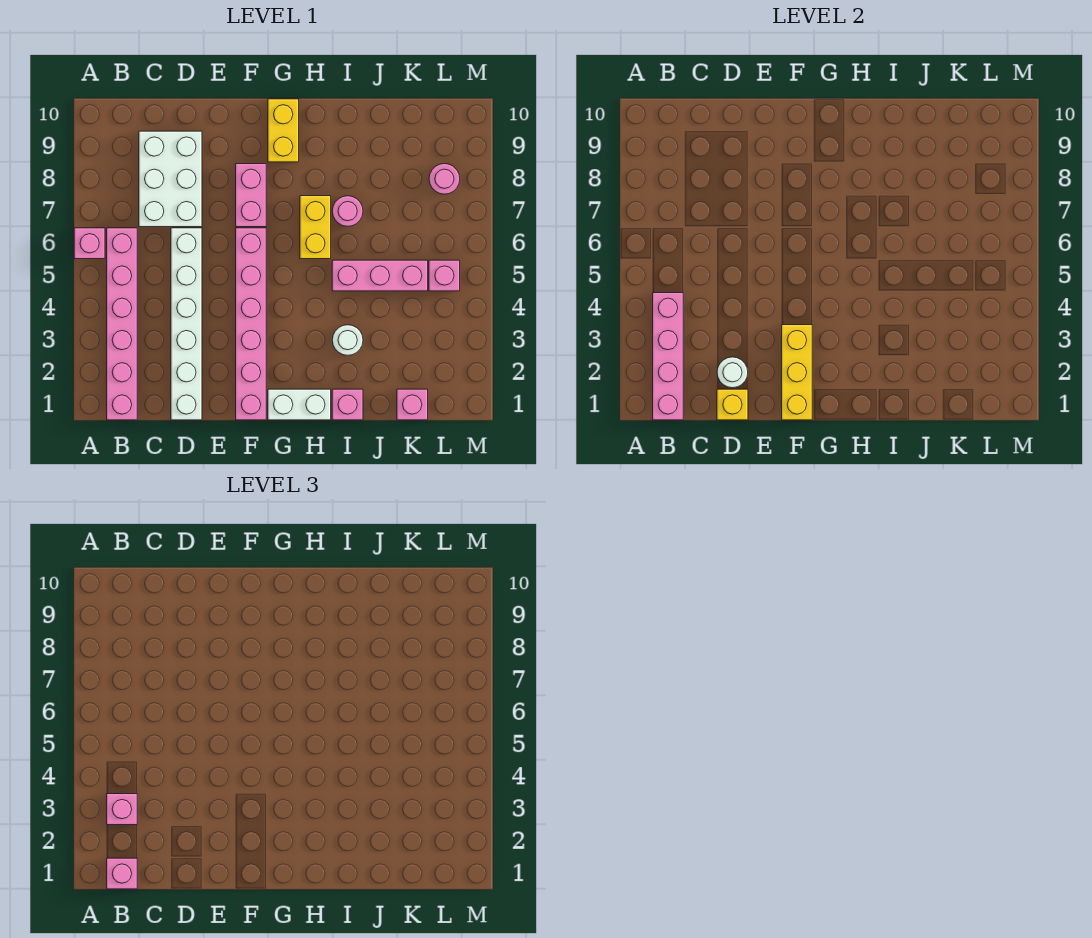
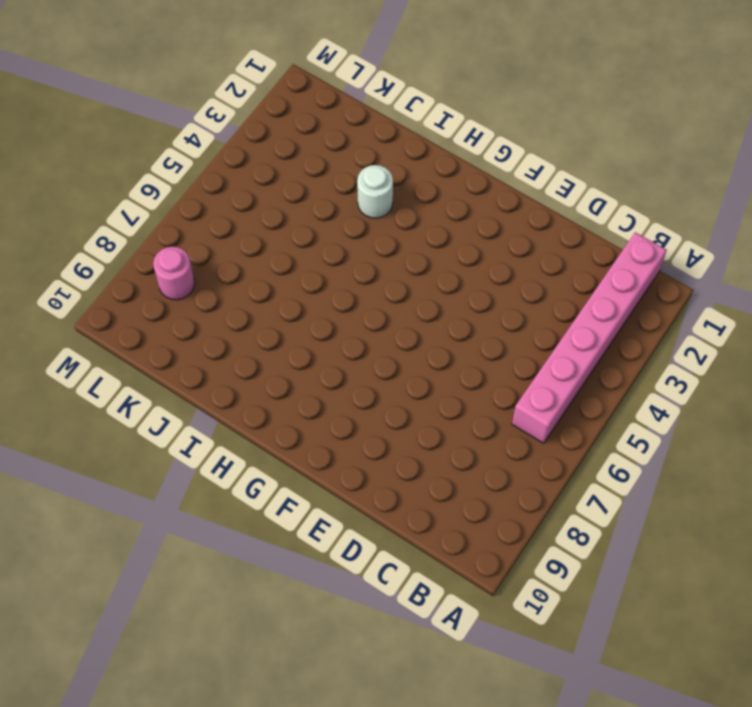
none -> pink 1x1 brick [74,228,105,259]
none -> white 2x3 brick [139,131,202,227]
none -> white 1x6 brick [171,228,202,420]

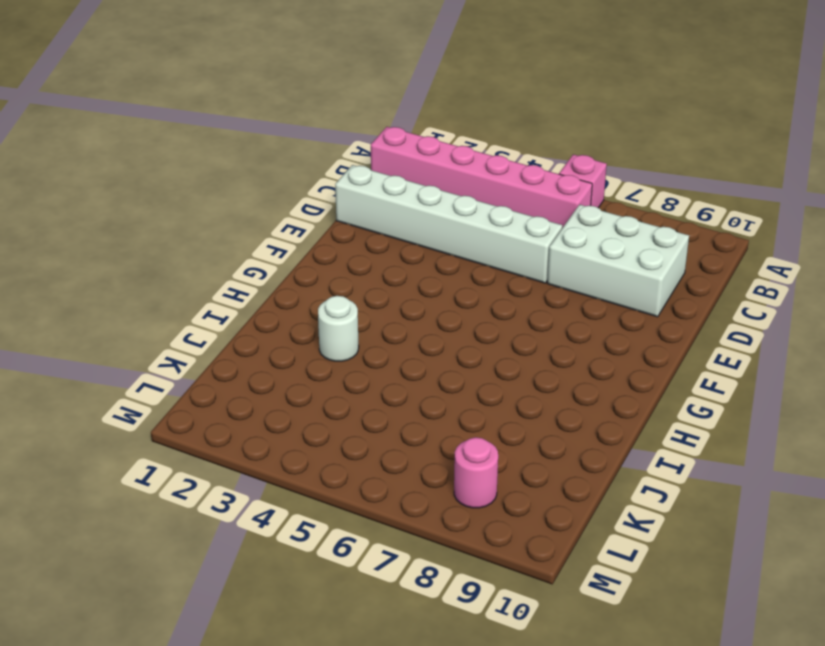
none -> pink 1x6 brick [236,228,266,420]
none -> pink 1x2 brick [236,164,266,227]
none -> white 1x2 brick [268,389,331,420]

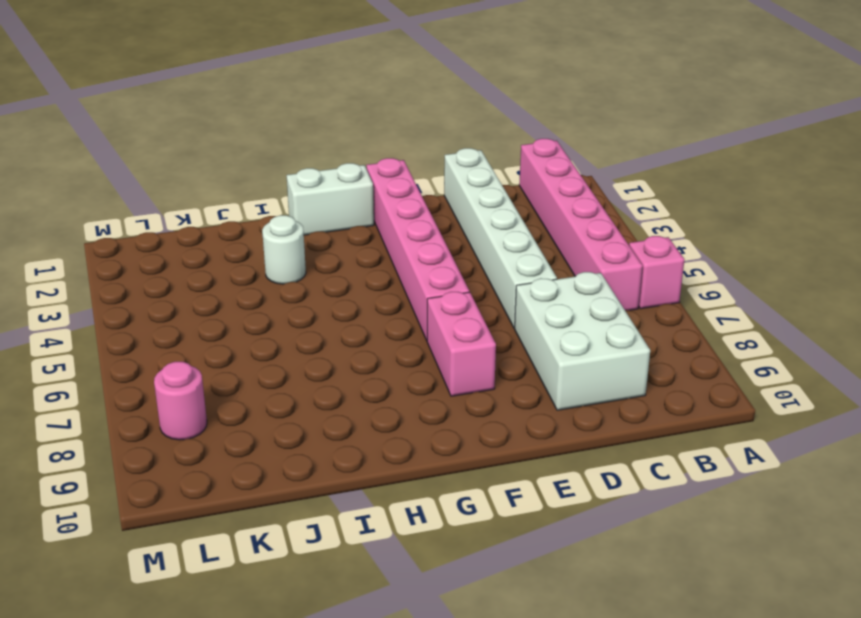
none -> yellow 1x2 brick [268,99,299,162]
none -> yellow 1x2 brick [300,196,331,259]
none -> pink 1x1 brick [332,389,363,420]

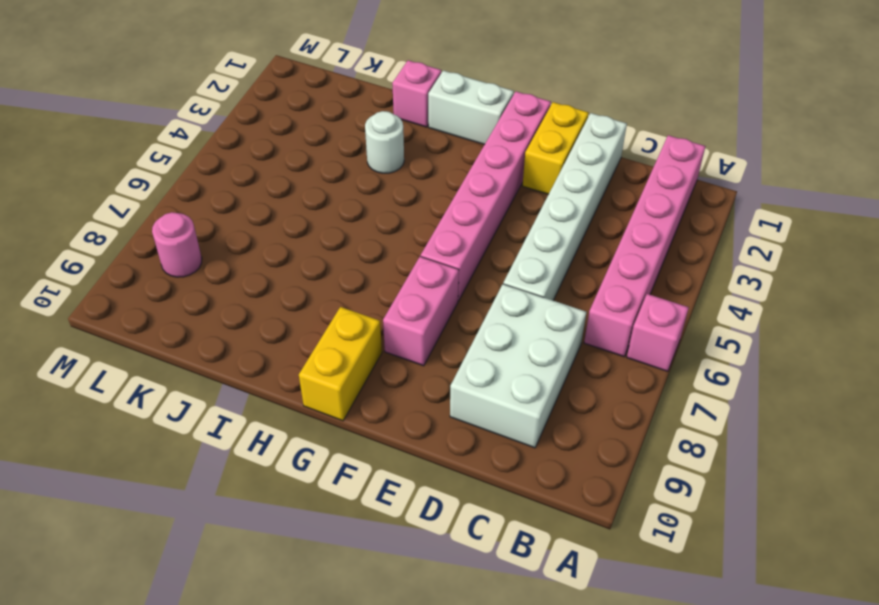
yellow 1x2 brick [522,102,589,194] -> yellow 1x2 brick moved to [300,196,331,259]
none -> pink 1x3 brick [332,260,428,291]
none -> pink 1x1 round brick [332,196,363,226]
none -> pink 1x1 brick [397,389,428,420]

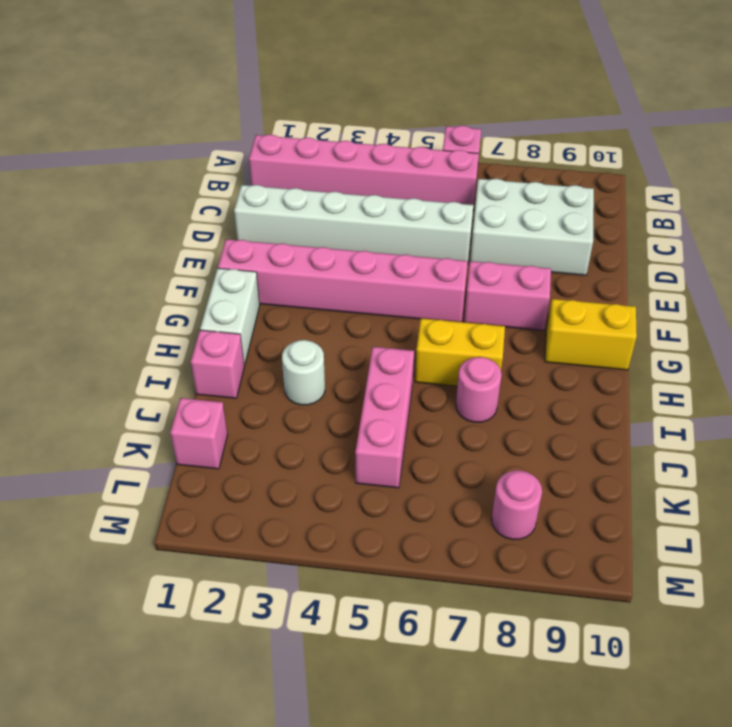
none -> pink 1x1 brick [429,260,460,291]
none -> pink 1x4 brick [653,293,683,420]
none -> yellow 1x1 brick [717,389,748,420]

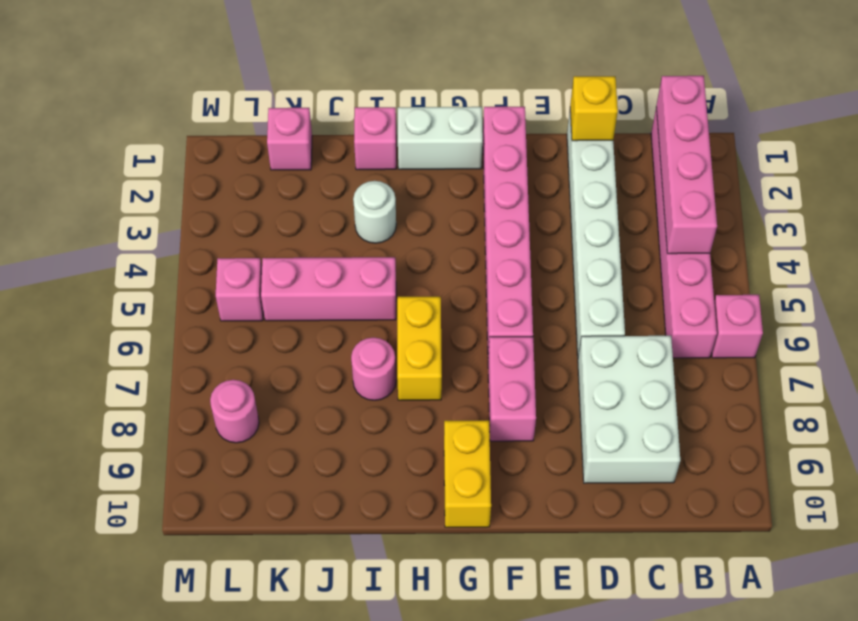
none -> white 1x1 round brick [717,357,748,388]
none -> yellow 1x3 brick [782,325,812,420]
none -> pink 1x1 brick [107,858,137,889]

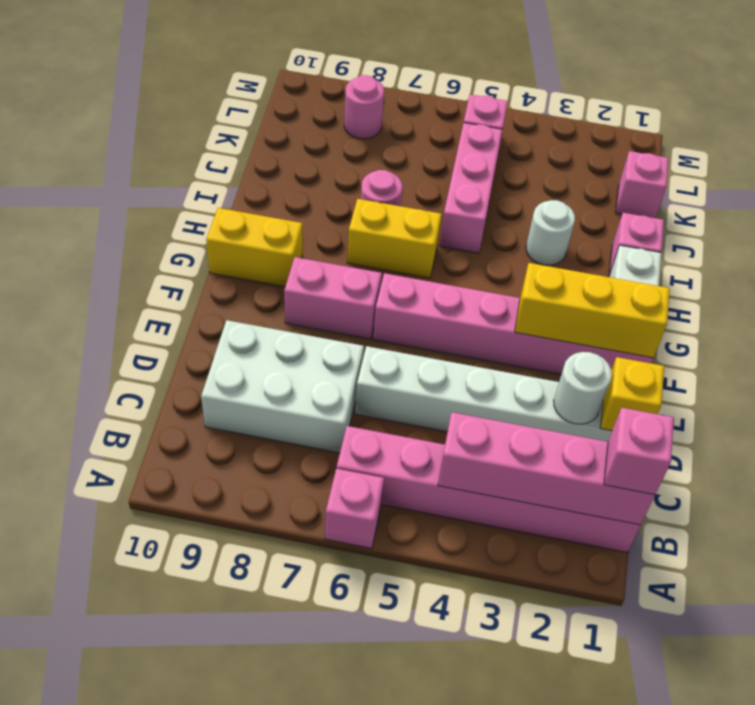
none -> pink 1x1 brick [107,794,137,825]

